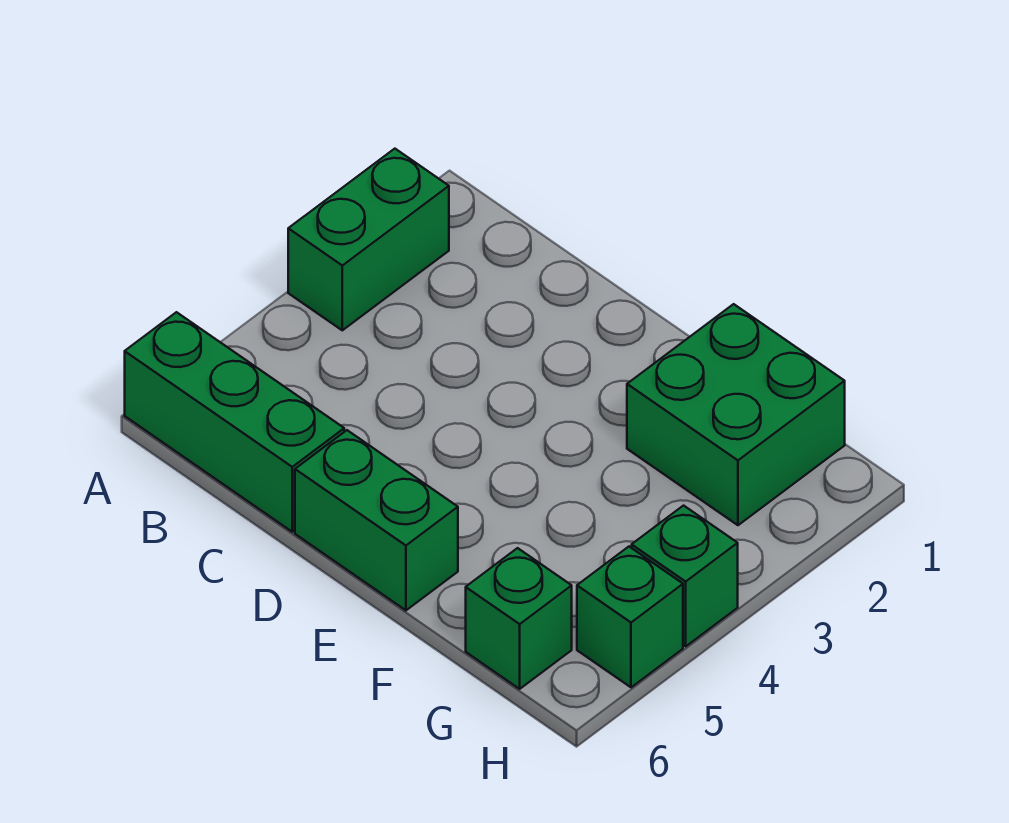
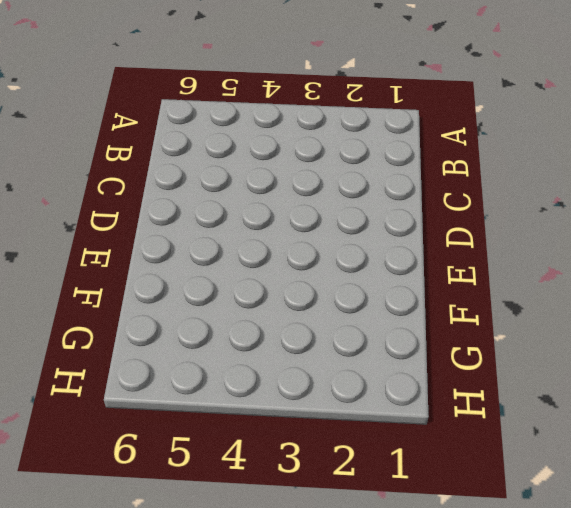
none -> green 1x2 brick [288,149,449,330]
none -> green 1x3 brick [125,312,344,532]

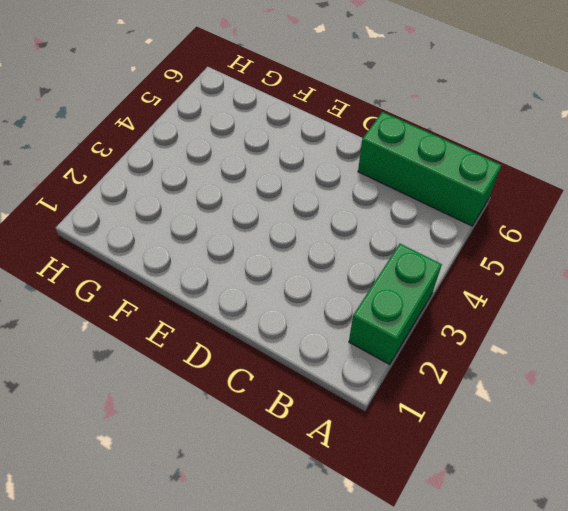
none -> green 1x2 brick [295,430,458,610]
none -> green 2x2 brick [627,304,845,525]

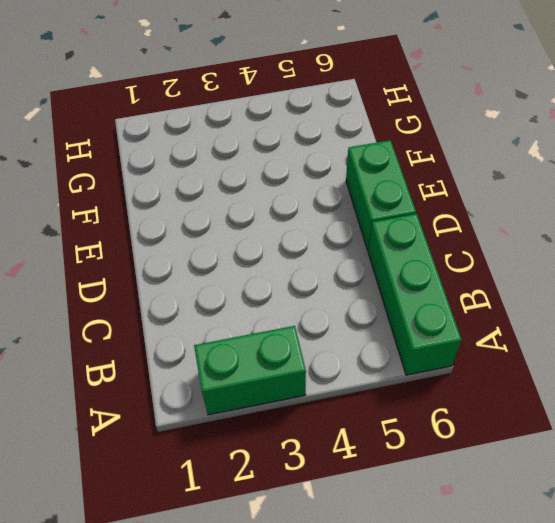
none -> green 2x2 brick [627,304,845,525]
none -> green 1x1 brick [466,548,572,689]

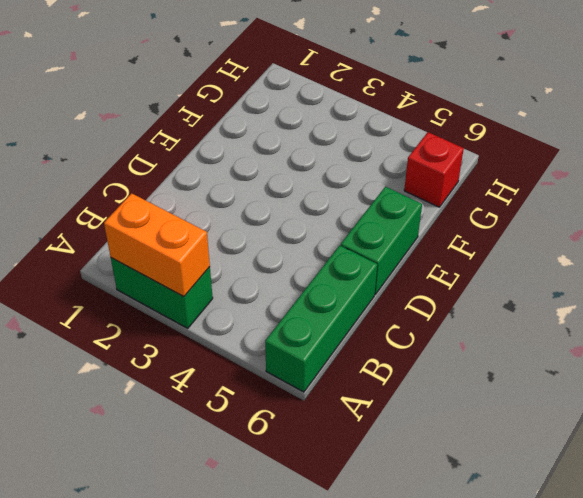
orange 1x2 brick [104,193,210,297] -> none
red 1x1 brick [404,132,464,207] -> green 1x1 brick [466,548,572,689]
none -> green 2x2 brick [627,304,845,525]
none -> green 1x1 brick [632,506,738,646]

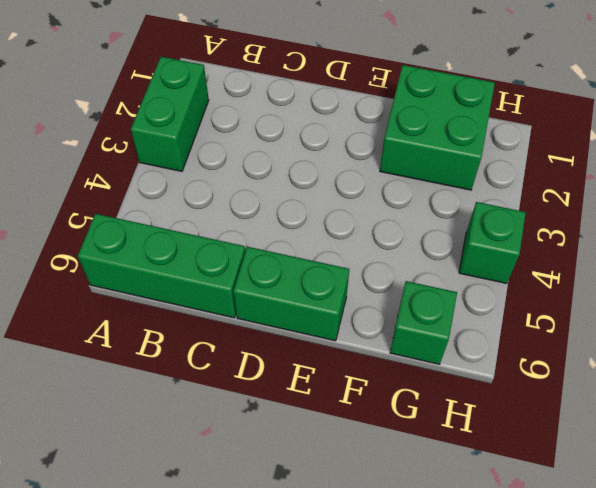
none -> green 1x1 brick [577,547,683,687]

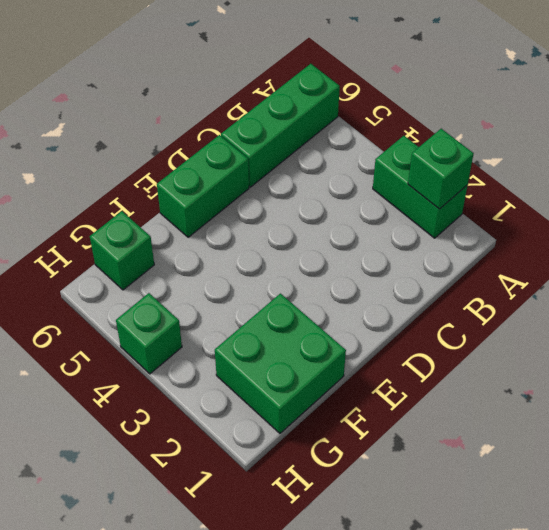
green 1x1 brick [408,129,474,209] -> green 1x1 brick moved to [577,547,683,687]

